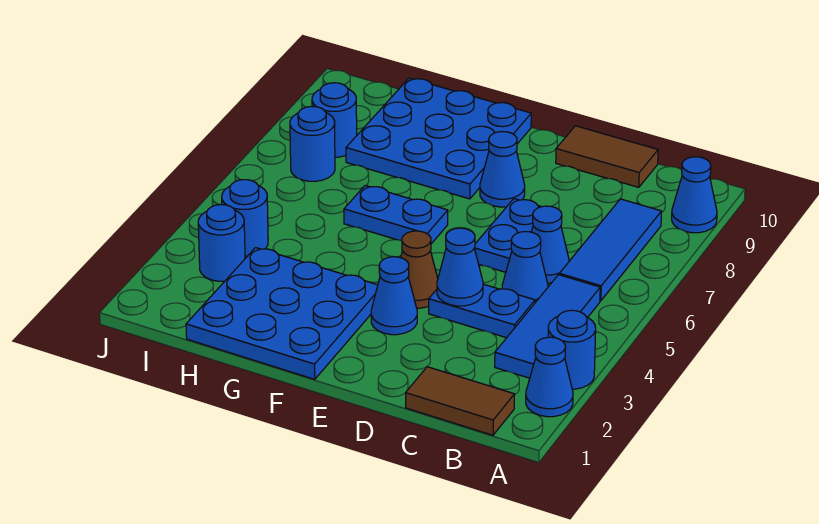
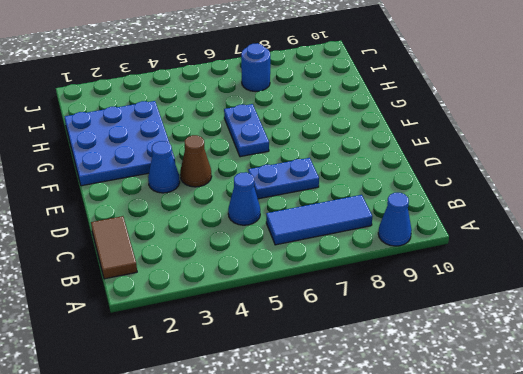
none -> blue 1x1 cone [526,337,573,417]
none -> blue 1x1 round brick [548,310,596,389]
none -> blue 1x3 tile [495,275,600,378]

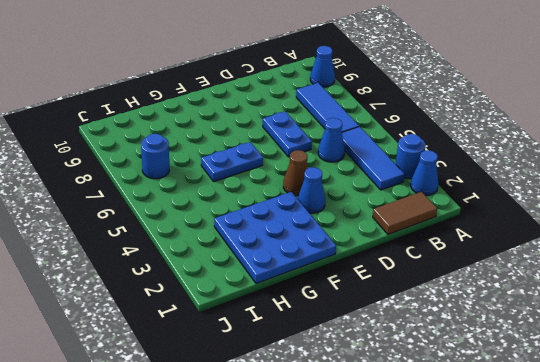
none -> blue 1x2 plate [429,284,535,338]
none -> blue 1x1 cone [531,206,569,283]
none -> brown 1x2 tile [556,126,658,187]

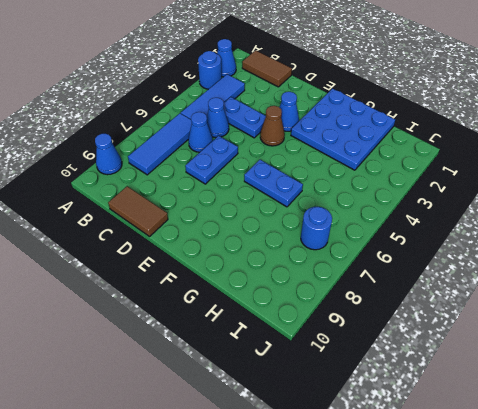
none -> blue 1x1 cone [480,132,525,207]
none -> blue 3x3 plate [346,78,531,199]
none -> blue 1x1 round brick [198,205,245,281]

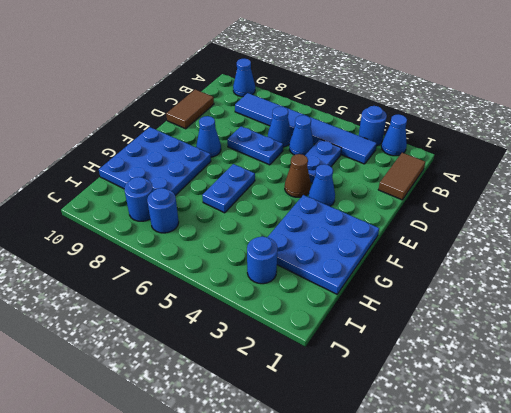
none -> blue 1x1 round brick [222,180,268,256]
none -> blue 1x1 cone [437,228,483,306]

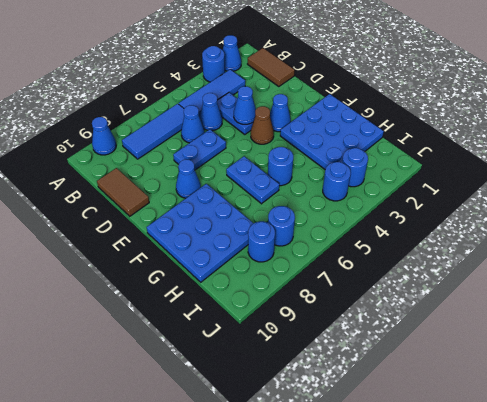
blue 1x1 round brick [268,147,293,186] -> none

